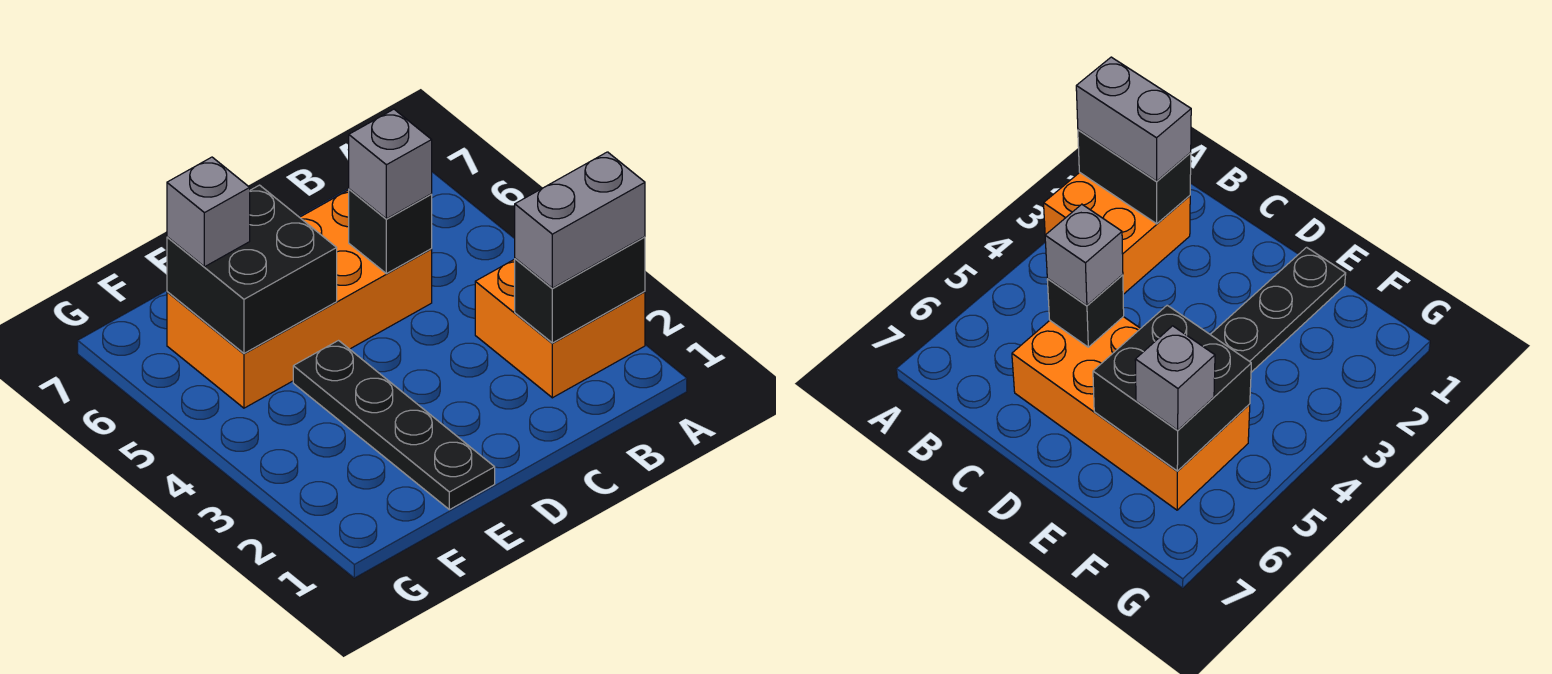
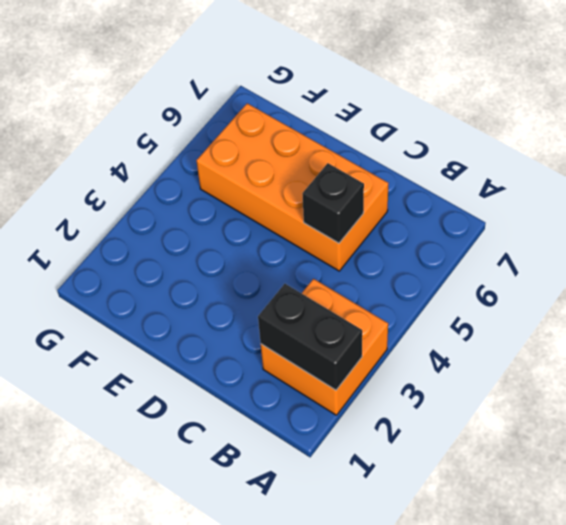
none -> black 1x4 plate [293,341,495,510]
none -> black 2x2 brick [167,185,337,353]

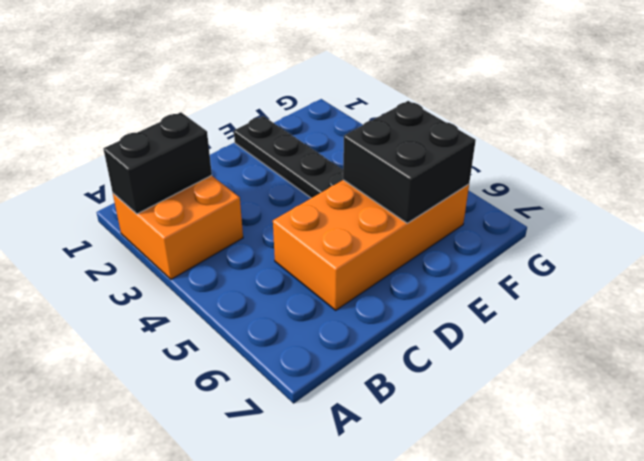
none -> black 1x1 brick [349,189,432,274]
none -> grey 1x2 brick [515,152,645,288]

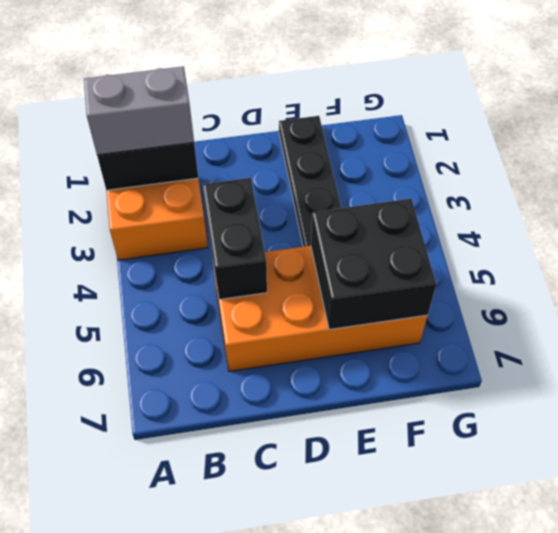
black 1x2 brick [203,178,267,300] -> black 1x1 brick [349,189,432,274]
none -> grey 1x1 brick [349,109,432,219]
none -> grey 1x1 brick [167,157,250,267]

